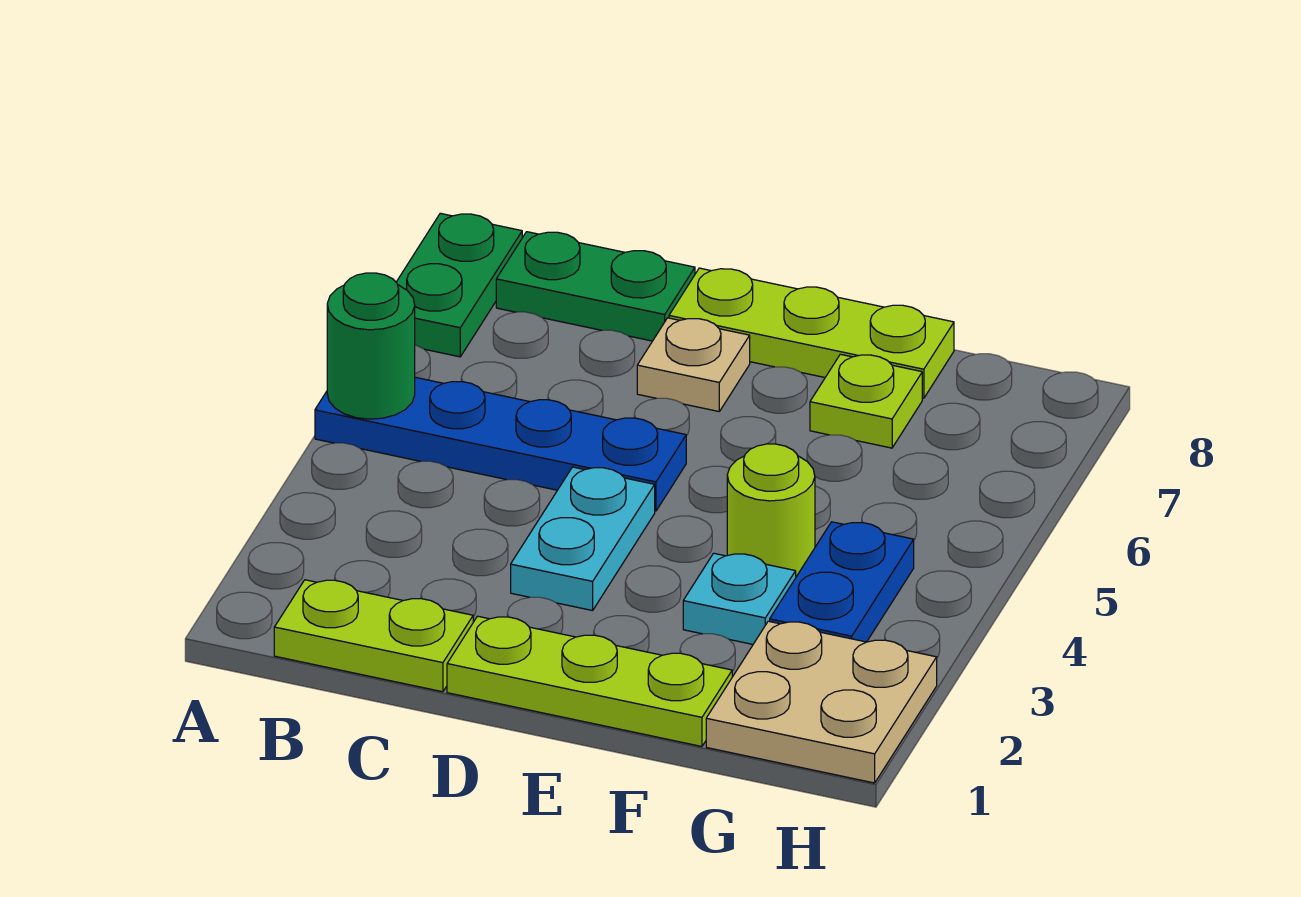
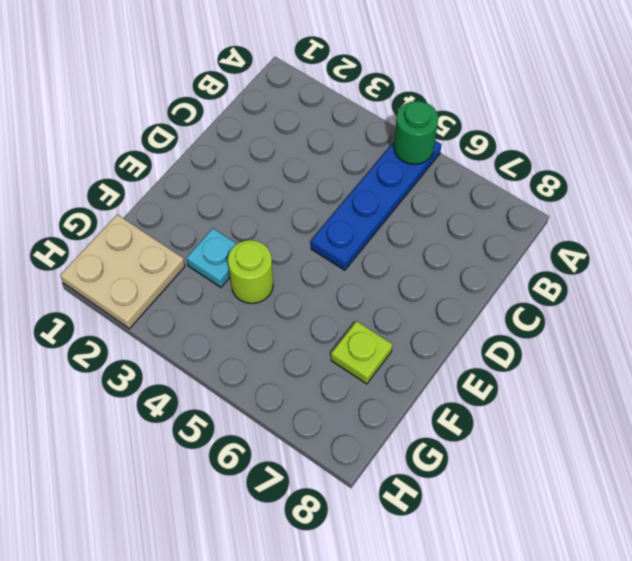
none -> green 1x2 plate [396,213,522,357]
none -> lime 1x2 plate [274,580,473,692]
none -> green 1x2 plate [496,232,695,341]

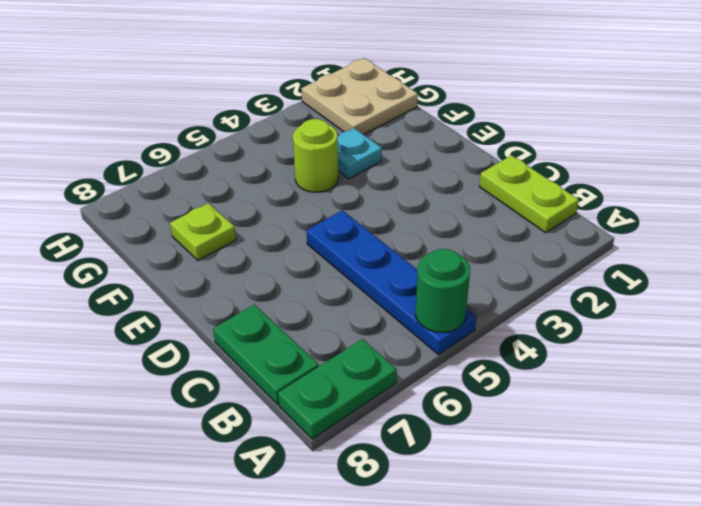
none -> lime 1x3 plate [447,616,732,746]
none -> cyan 1x2 plate [511,467,655,611]
none -> tan 1x1 plate [637,318,750,411]

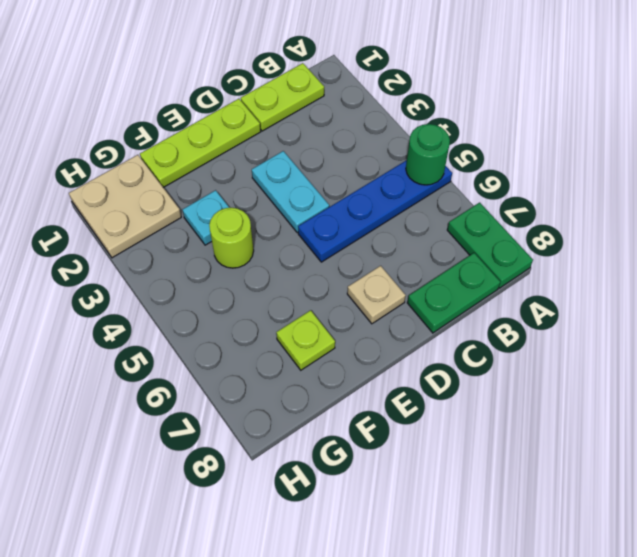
none -> lime 1x3 plate [669,268,954,398]
none -> blue 1x2 plate [770,522,914,642]

